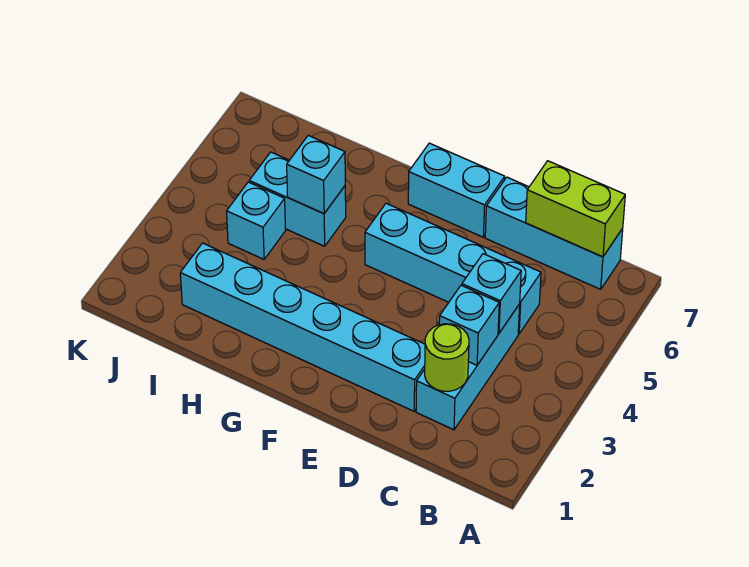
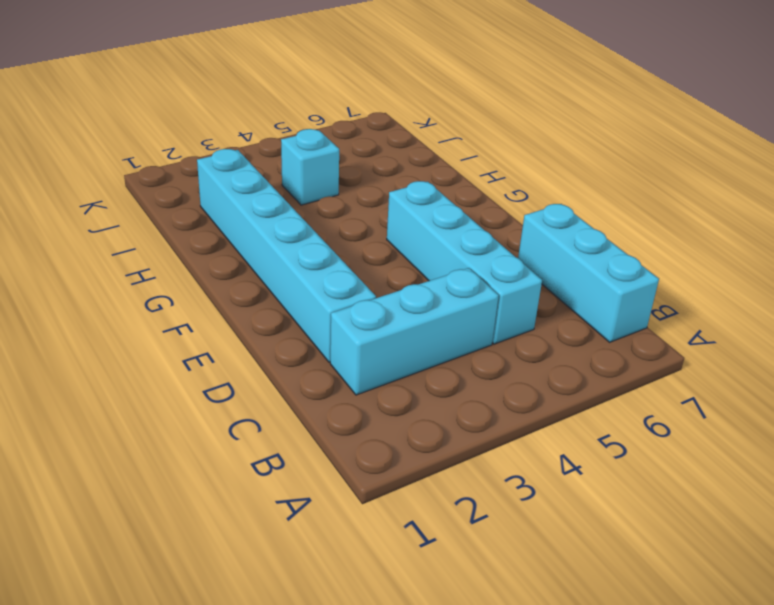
none -> cyan 1x2 brick [408,143,505,237]
none -> cyan 1x2 brick [249,152,346,246]
none -> lime 1x2 brick [526,161,625,257]

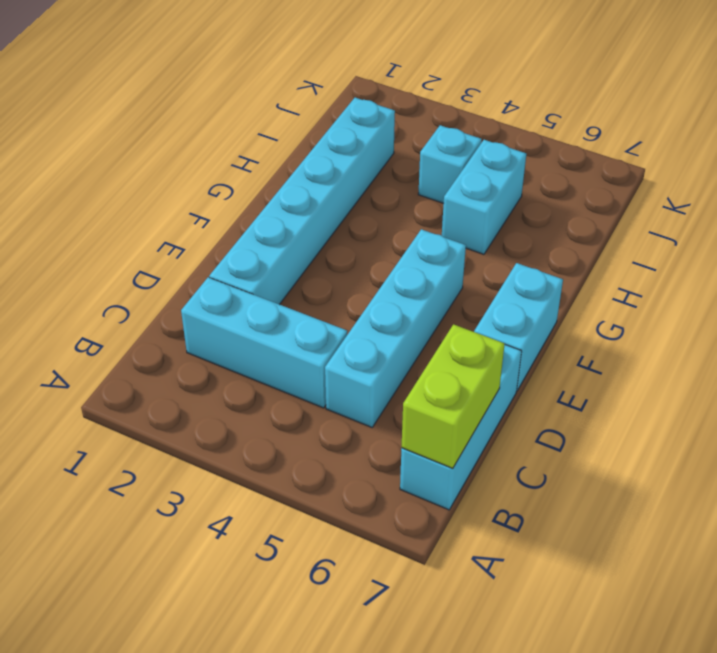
none -> lime 1x1 round brick [425,324,469,391]
none -> cyan 1x1 brick [439,285,499,365]
none -> cyan 1x1 brick [462,254,521,333]

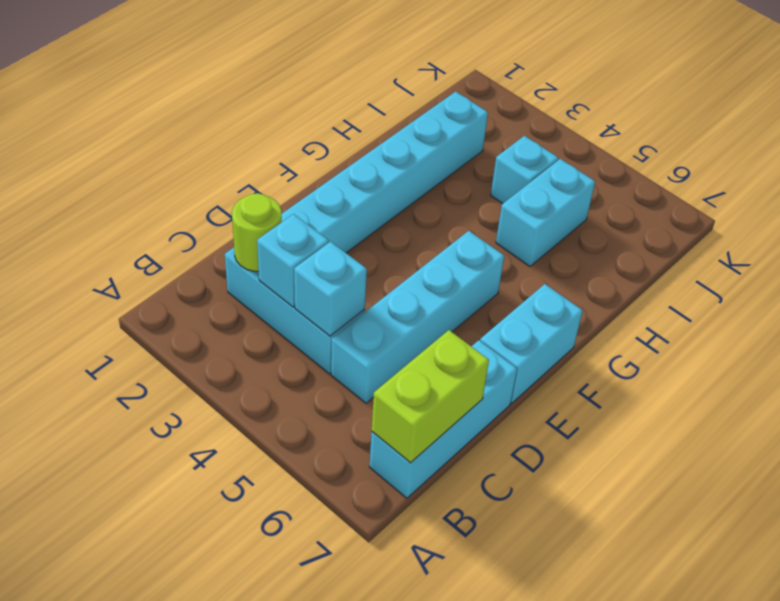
none -> cyan 1x1 brick [287,135,345,214]

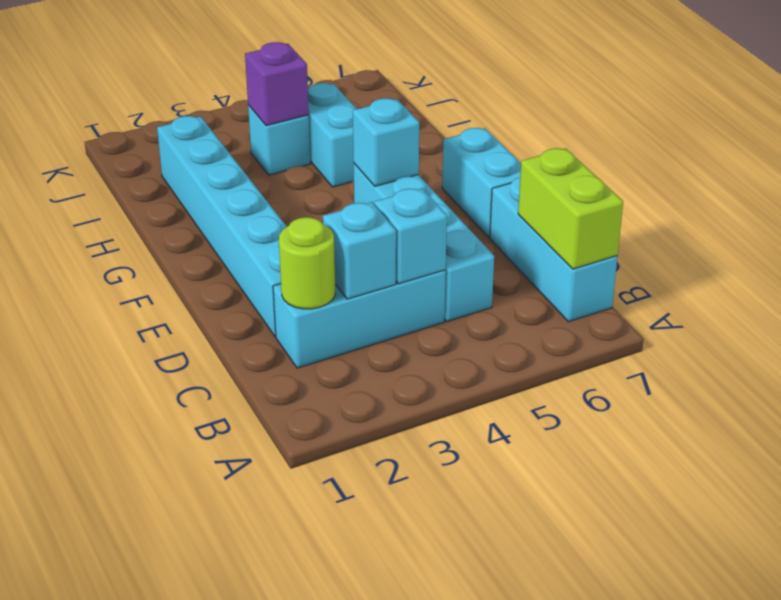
cyan 1x1 brick [353,98,419,186] -> cyan 1x1 brick moved to [287,135,345,214]
purple 1x1 brick [245,42,309,126] -> none

